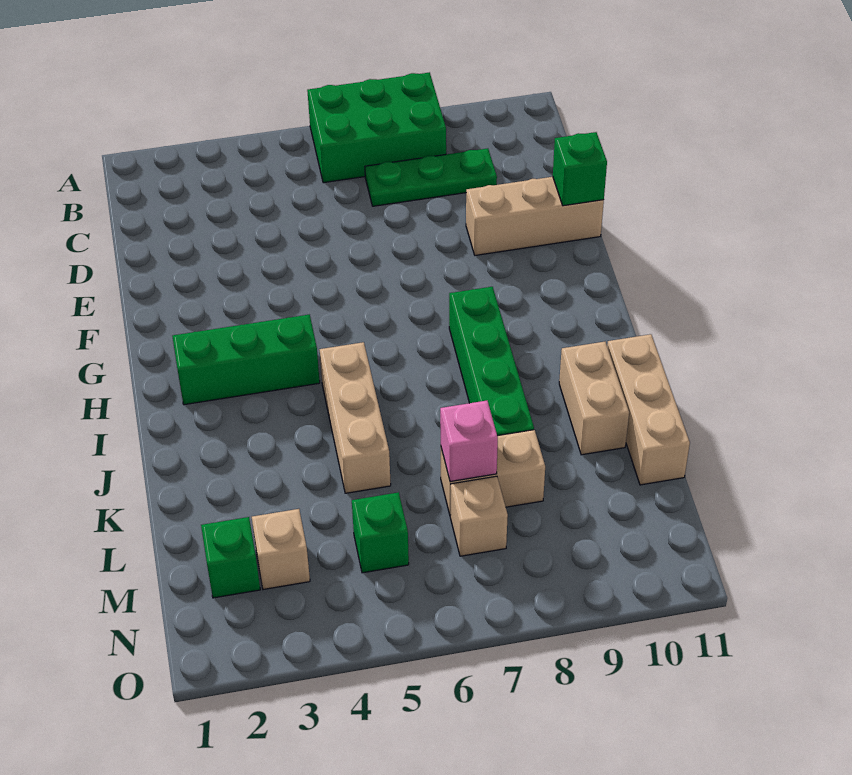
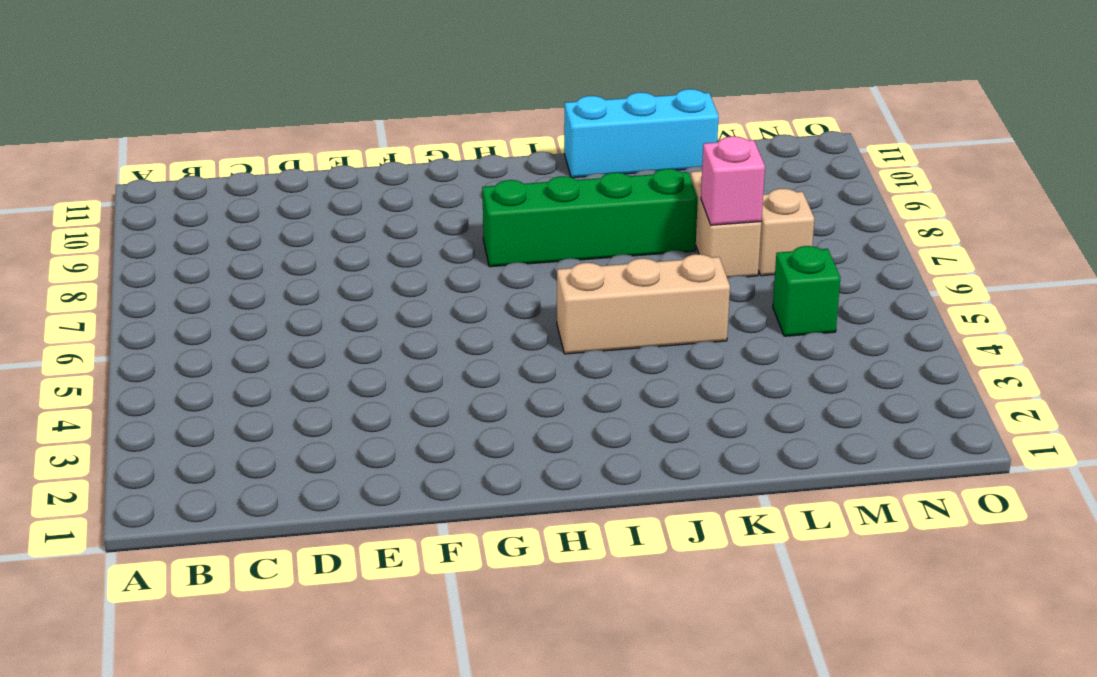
cyan 1x3 brick [564,89,719,178] -> tan 1x3 brick [607,334,690,485]
none -> green 2x3 brick [307,72,446,183]
none -> green 1x3 plate [365,148,497,206]
none -> tan 1x3 brick [466,177,604,255]

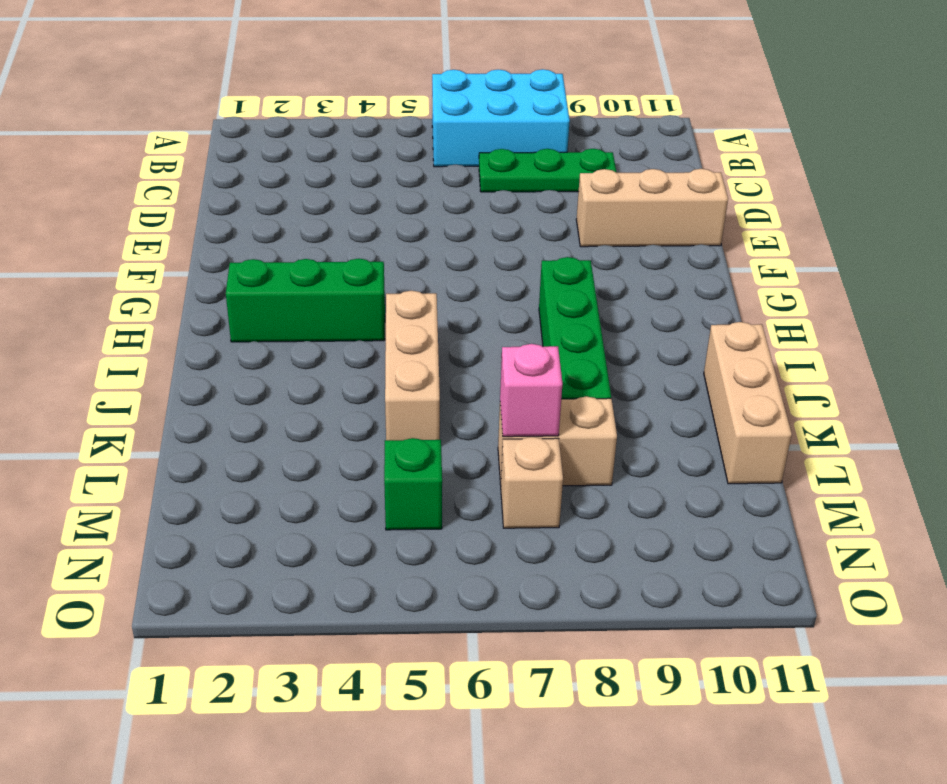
cyan 2x3 brick [432,69,570,167] -> green 2x3 brick [307,72,446,183]
none -> tan 1x2 brick [559,342,629,455]
none -> green 1x1 brick [201,517,260,598]
none -> tan 1x1 brick [252,509,310,590]

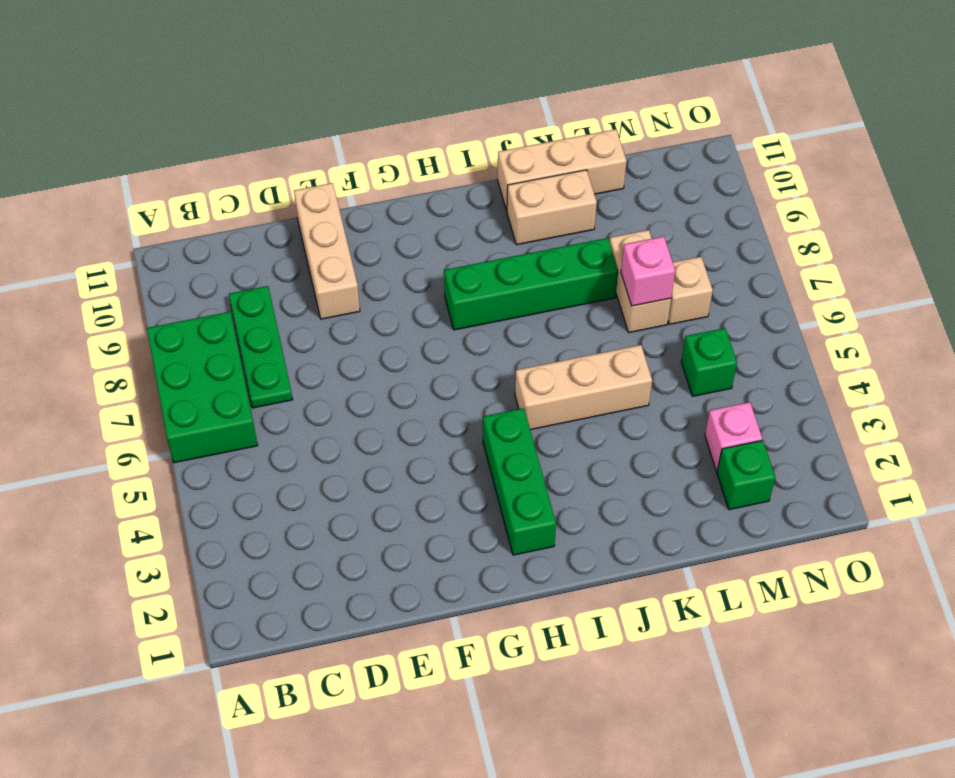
pink 1x1 brick [705,402,762,471] -> tan 1x1 brick [252,509,310,590]
none -> green 1x1 brick [553,132,607,206]

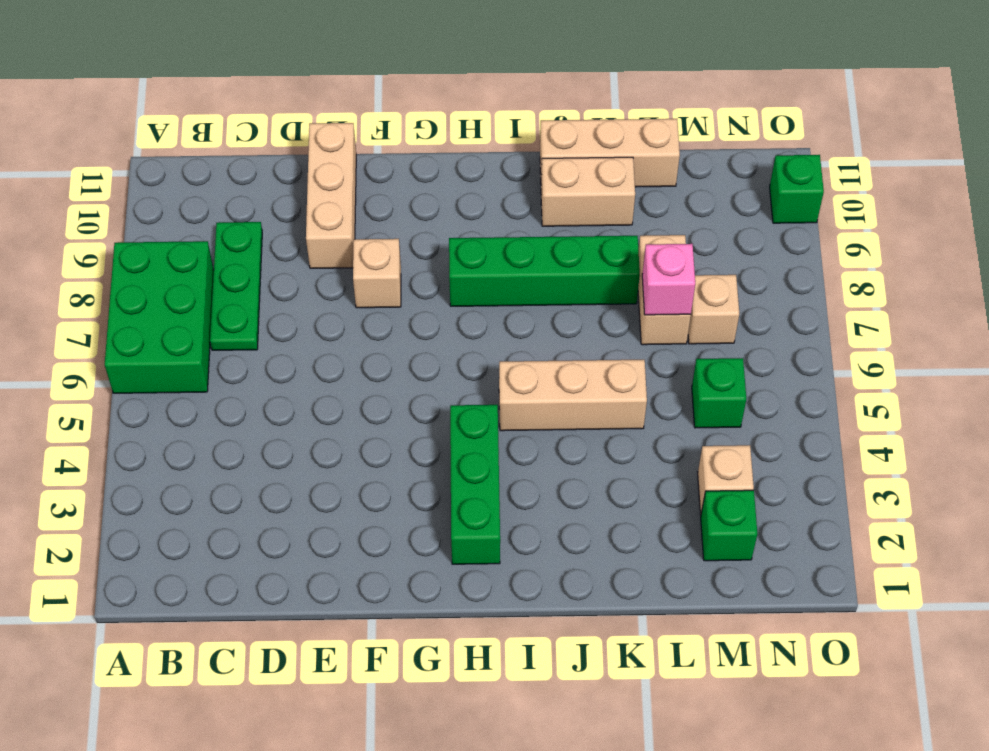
tan 1x1 brick [353,239,401,308] -> none
green 1x1 brick [770,155,824,223] -> green 1x1 brick moved to [553,132,607,206]

